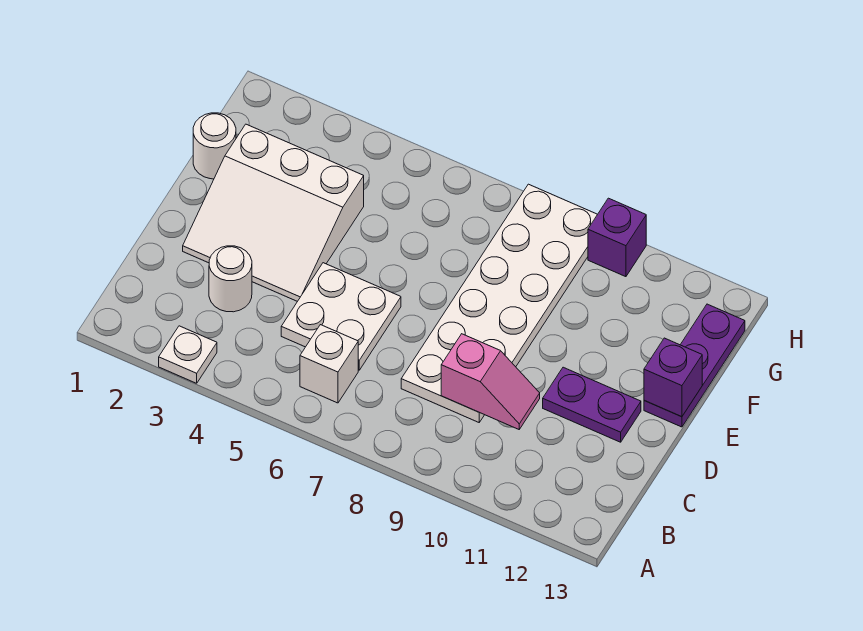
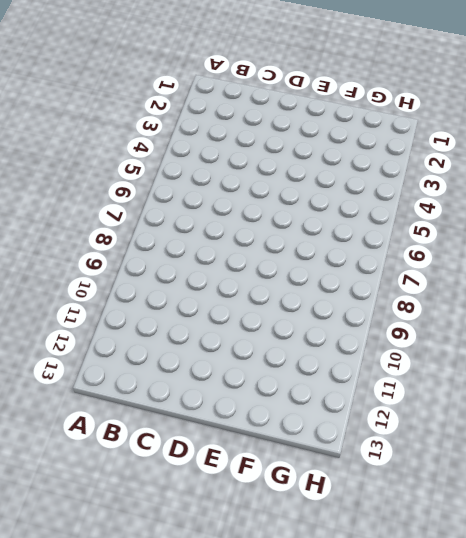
none -> white 1x1 plate [159,326,217,383]
none -> white 1x1 brick [300,325,358,403]
none -> white 1x1 round brick [209,246,252,312]

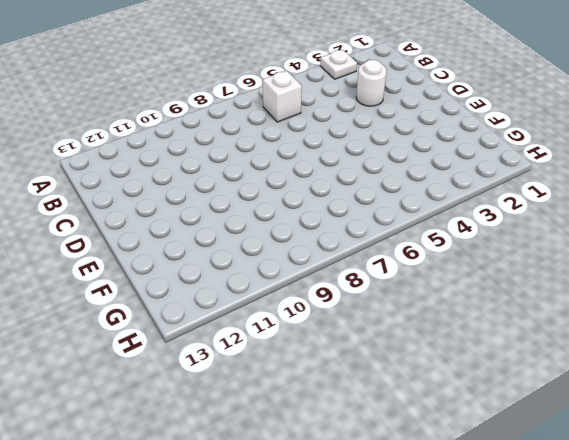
none -> white 2x2 plate [281,263,401,370]
none -> white 2x6 plate [401,184,597,422]
none -> white 3x3 slope [183,124,364,301]

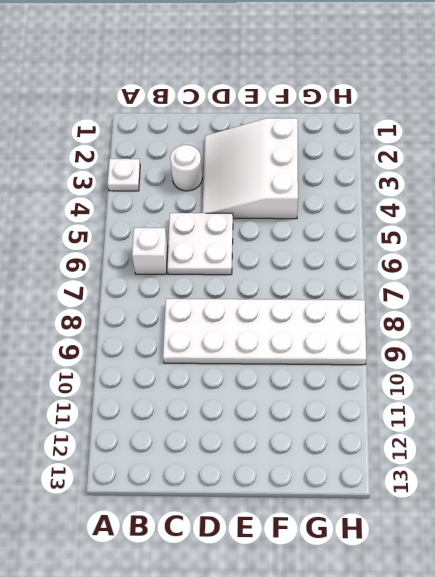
none -> purple 1x2 plate [543,367,641,442]
none -> purple 1x3 plate [644,304,745,427]
none -> white 1x1 round brick [193,113,236,179]

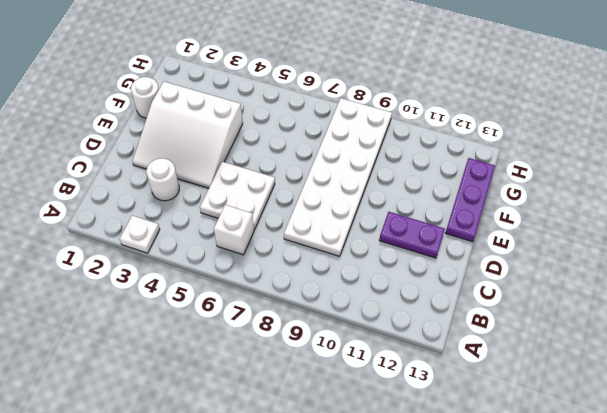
none -> purple 1x1 brick [588,198,646,277]
none -> pink 1x2 slope [441,334,540,429]
none -> purple 1x1 brick [644,338,702,417]

